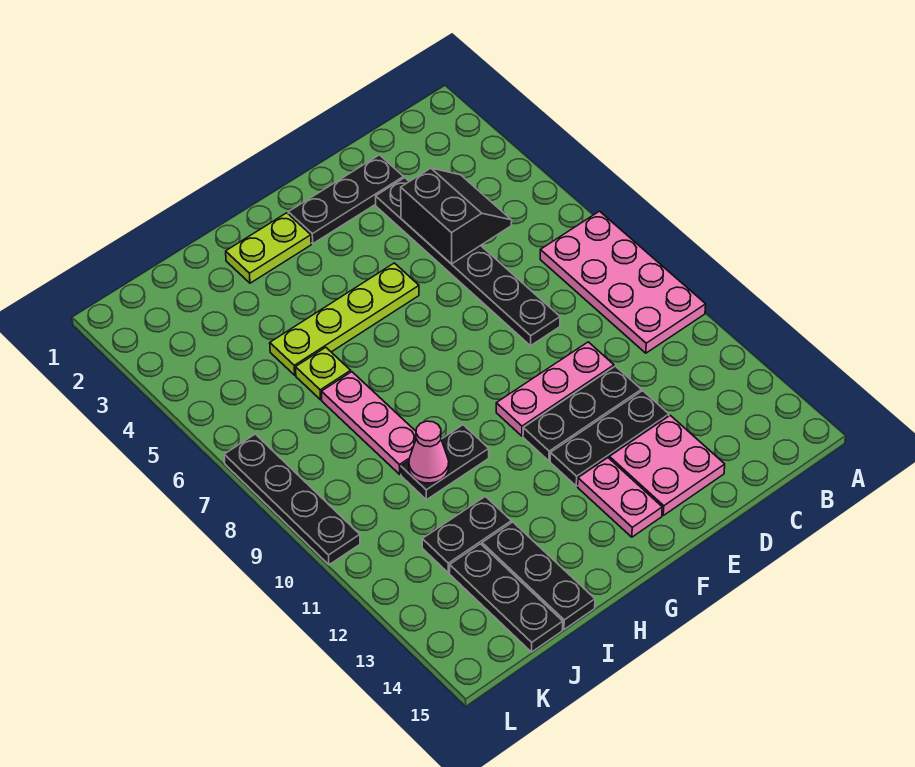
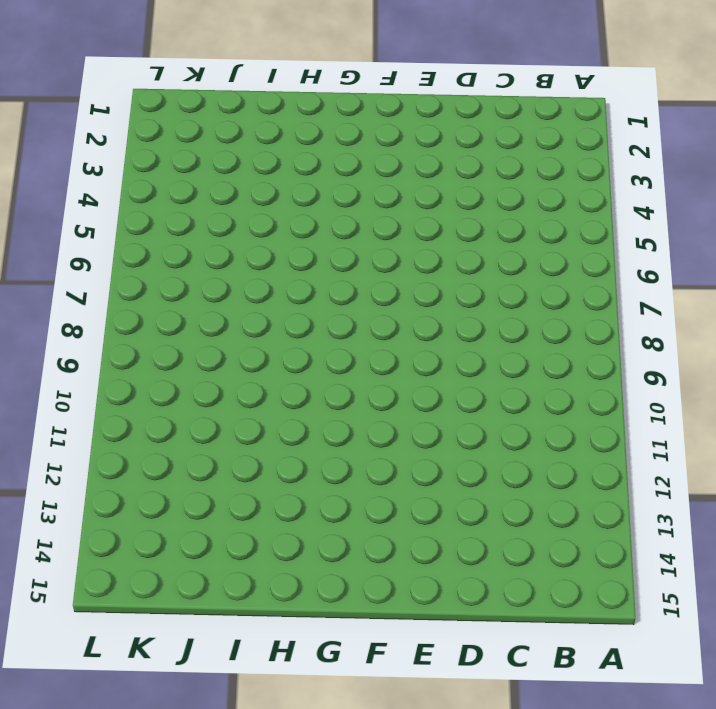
none -> pink 2x4 plate [540,211,706,353]
none -> black 1x3 plate [288,155,404,244]
none -> black 1x6 plate [376,178,560,346]

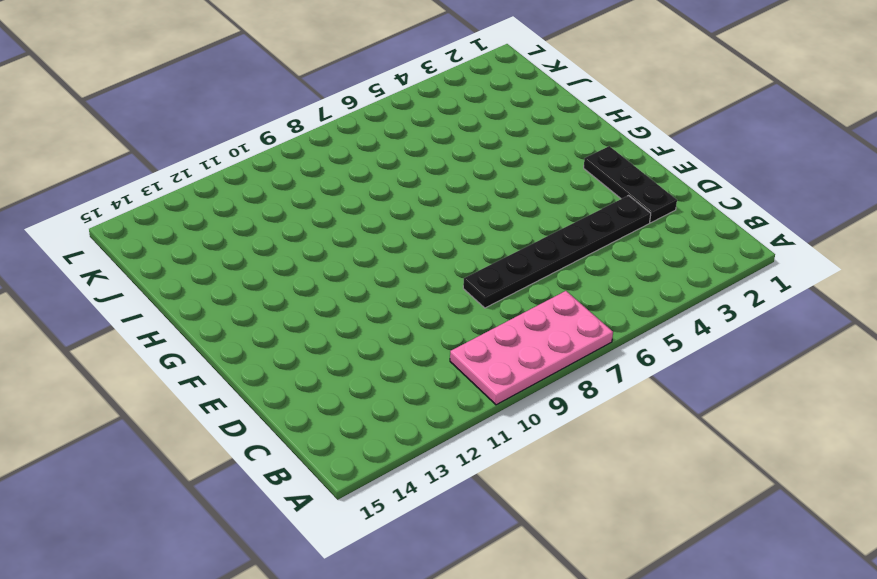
none -> pink 1x3 plate [496,342,614,436]
none -> black 1x3 plate [523,366,641,461]
none -> black 1x3 plate [550,391,669,486]

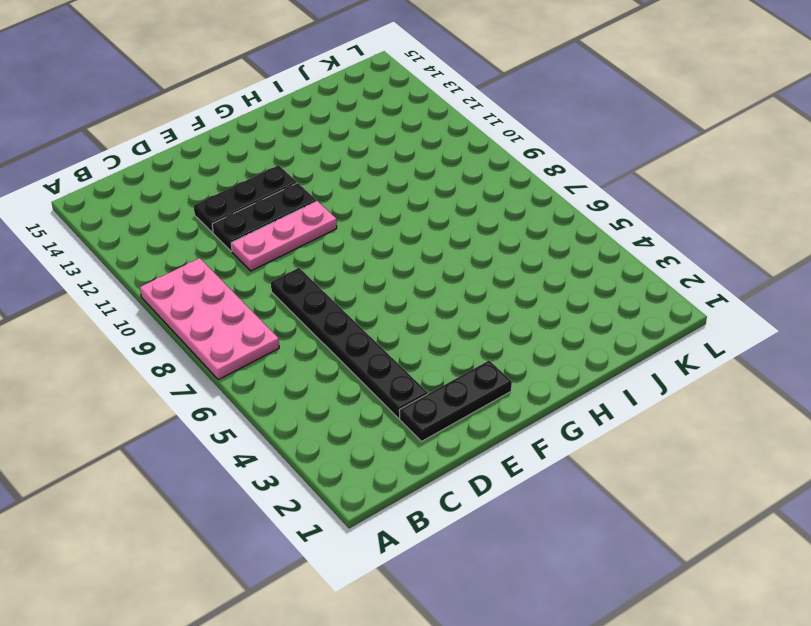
none -> pink 2x2 plate [609,415,725,515]
none -> lime 1x4 plate [270,263,419,375]
none -> pink 1x2 plate [578,458,662,537]

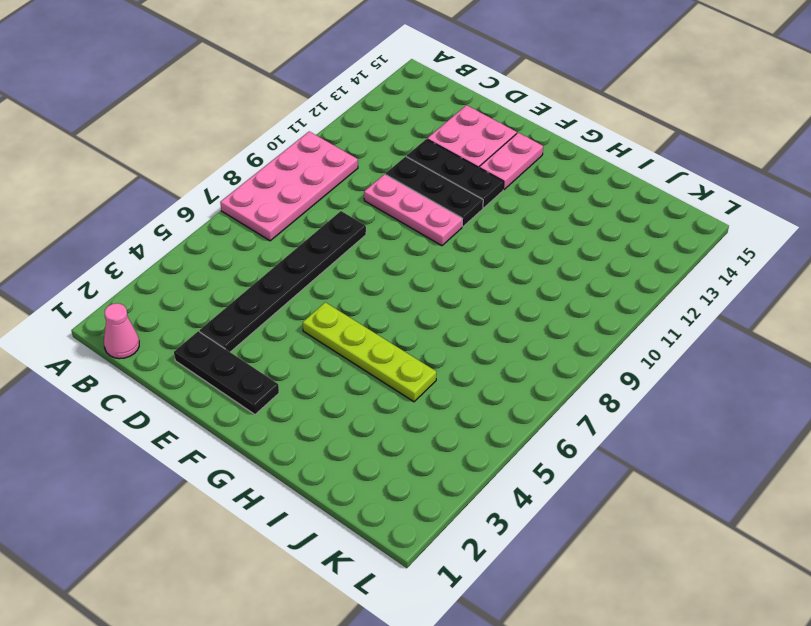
pink 1x1 cone [104,303,139,359] -> pink 1x1 cone moved to [409,421,449,483]
none -> lime 1x2 plate [226,213,311,283]
none -> black 1x2 plate [401,425,489,500]
none -> lime 1x1 plate [296,347,351,400]

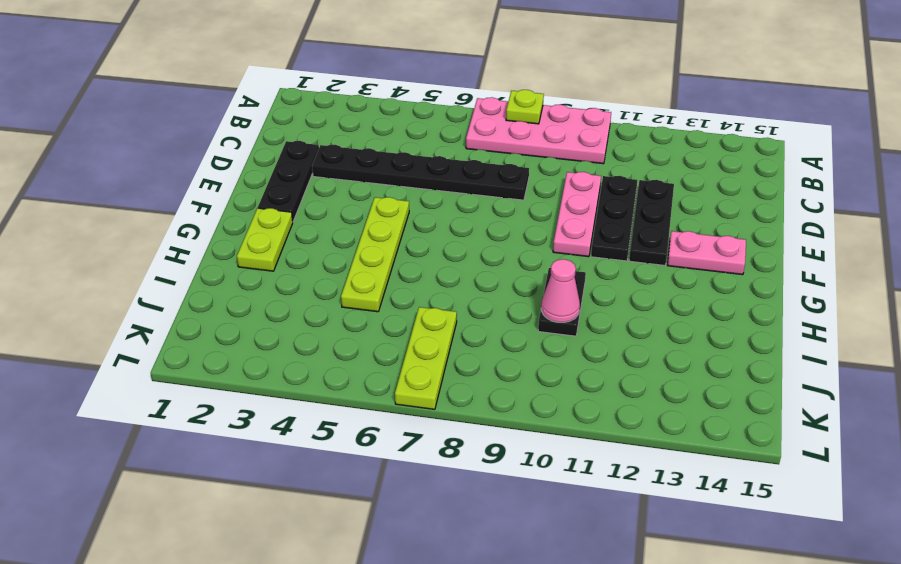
lime 1x1 plate [506,90,544,124] -> lime 1x1 plate moved to [296,347,351,400]
lime 1x3 plate [395,307,457,409] -> black 1x4 plate [224,434,360,565]
none -> pink 2x2 plate [609,415,725,515]
none -> pink 1x3 plate [322,372,416,474]
none -> black 1x2 plate [422,496,511,573]

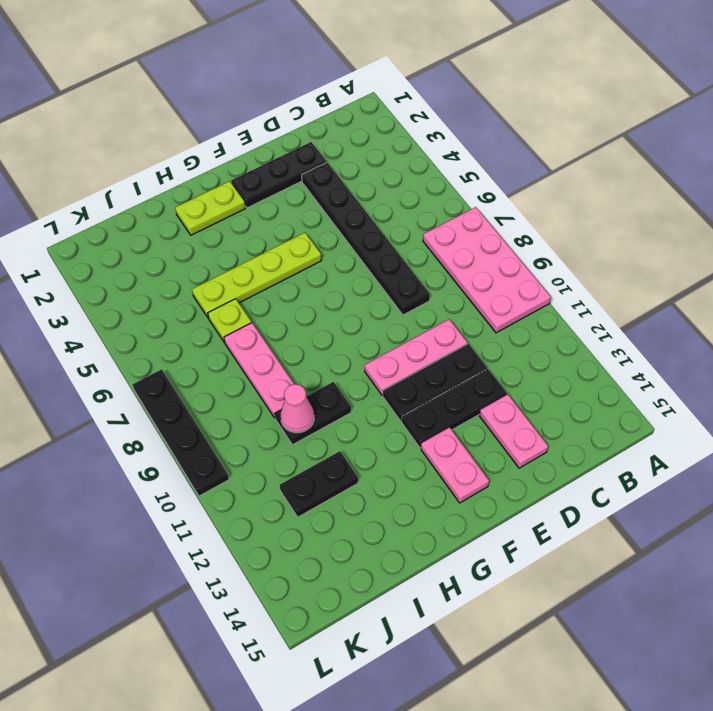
pink 1x2 plate [480,394,548,468] -> pink 2x2 plate [609,415,725,515]
none -> black 1x3 plate [482,522,595,630]
none -> black 1x3 plate [450,544,563,652]
none -> black 2x2 slope [401,168,512,264]

